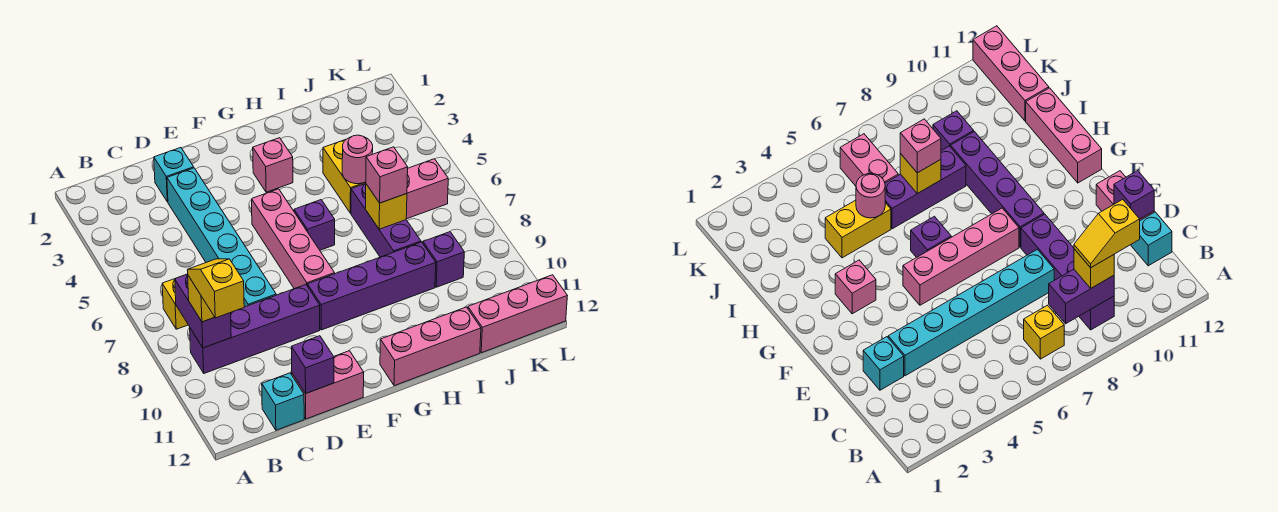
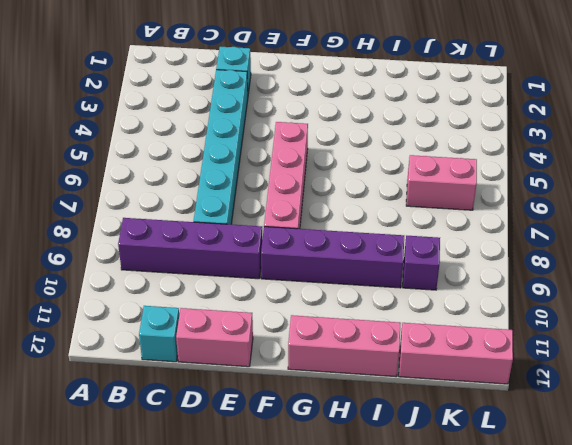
none -> yellow 1x1 brick [162,279,188,329]
none -> pink 1x1 brick [253,138,293,192]
none -> purple 1x1 brick [294,200,335,250]

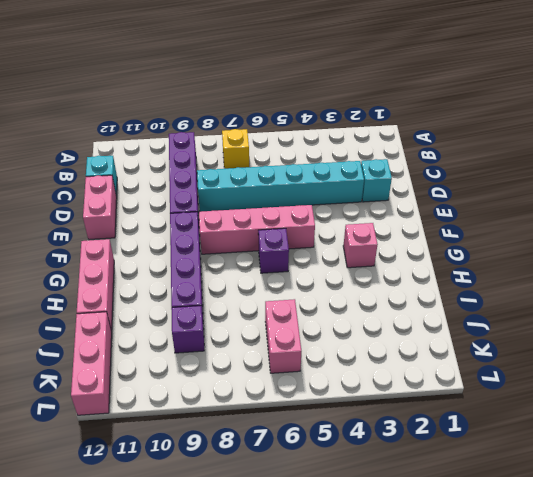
none -> yellow 1x2 brick [323,140,366,213]
none -> purple 1x3 brick [351,184,421,257]
none -> purple 1x2 brick [175,274,231,348]

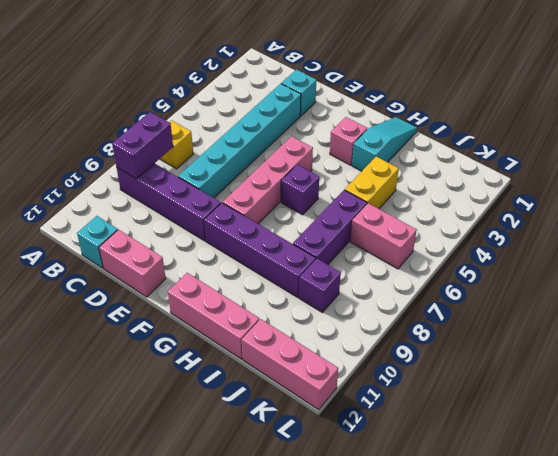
cyan 1x3 slope [352,117,417,171] -> none
none -> purple 1x1 brick [291,336,334,393]
none -> pink 1x1 round brick [342,135,373,184]
none -> yellow 1x1 brick [365,184,407,229]

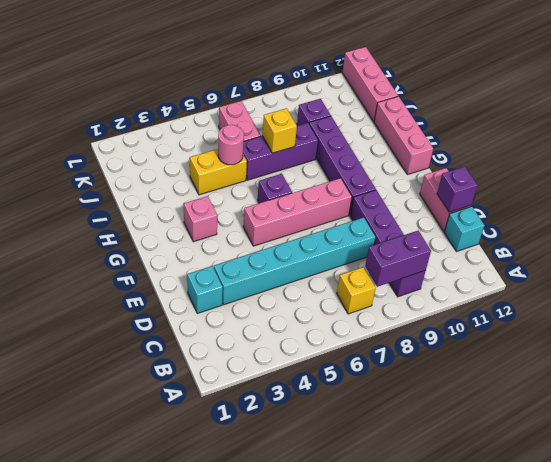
none -> yellow 1x1 brick [188,276,214,322]
none -> pink 1x1 brick [366,147,408,203]
none -> yellow 1x2 slope [188,259,244,318]

